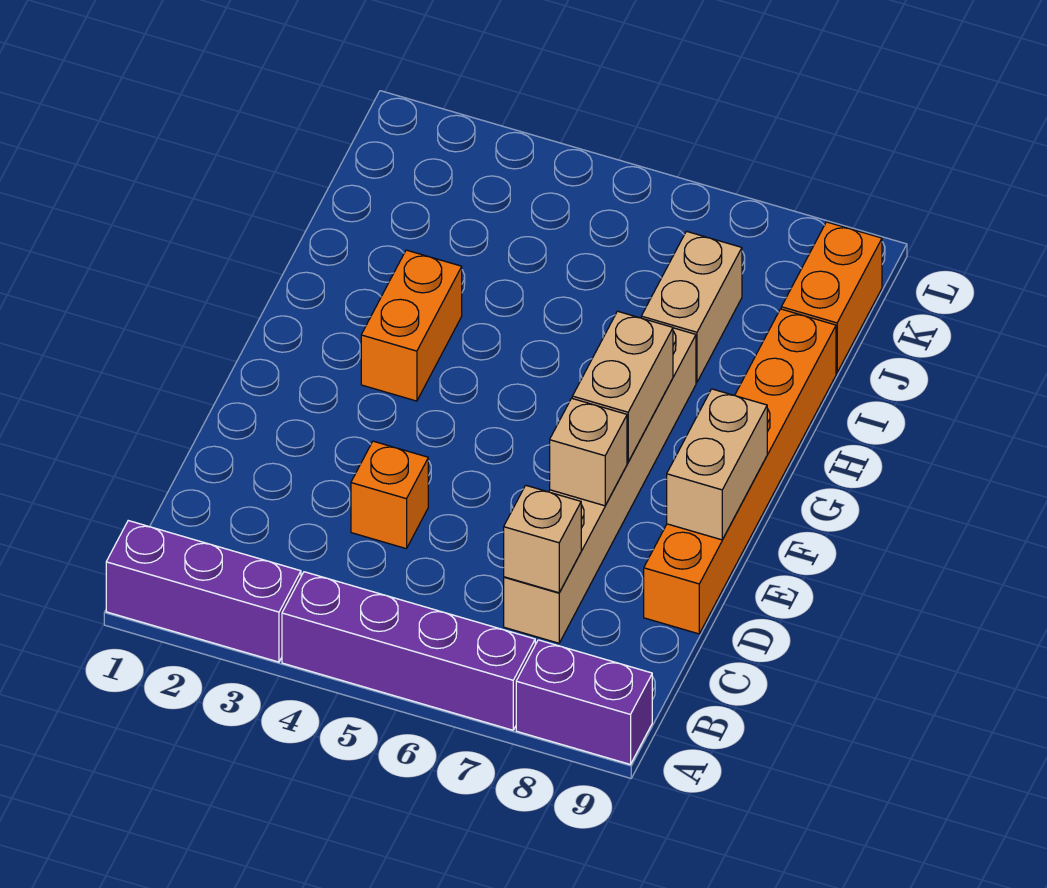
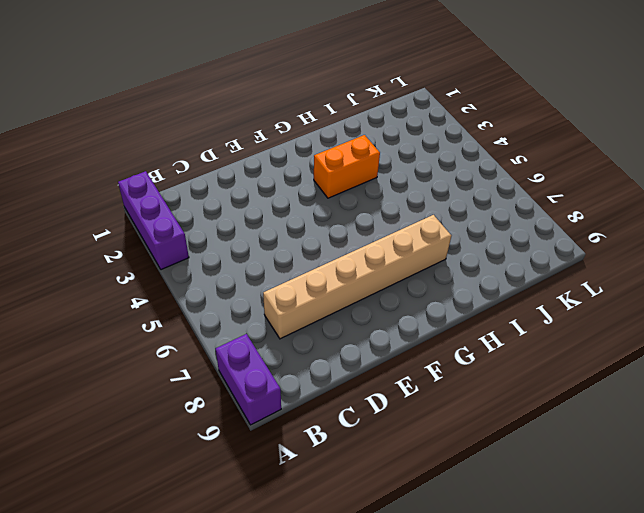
none -> purple 1x4 brick [282,572,535,730]
none -> orange 1x1 brick [351,441,428,549]
none -> orange 1x6 brick [644,309,836,634]

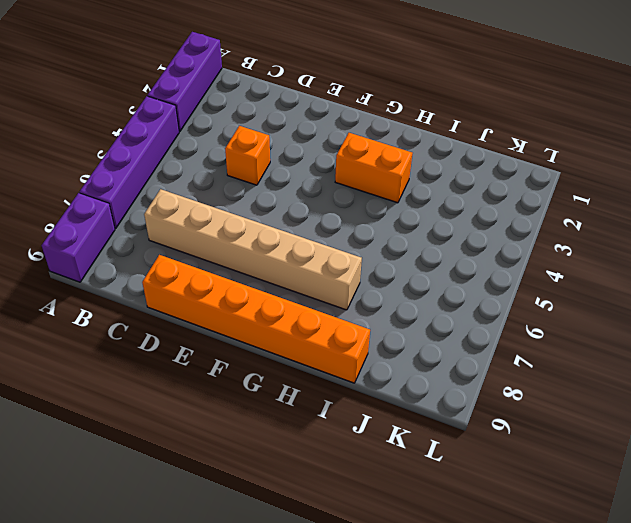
none -> tan 1x2 brick [641,231,742,382]
none -> orange 1x2 brick [781,222,882,373]
none -> tan 1x1 brick [504,485,581,593]

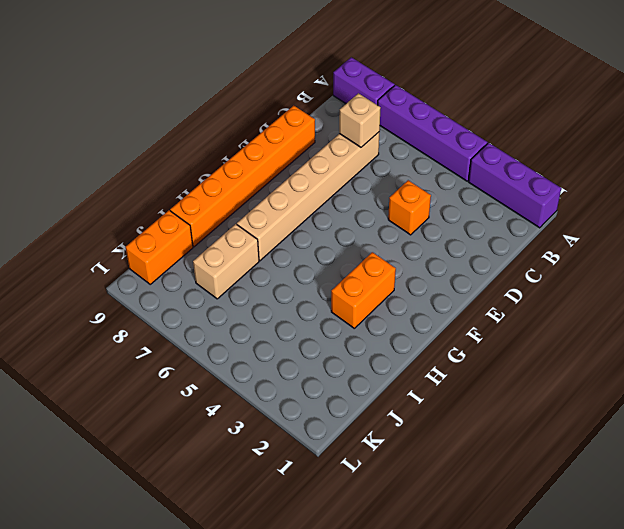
none -> tan 1x1 brick [550,398,627,506]
none -> tan 1x2 brick [667,389,767,540]
none -> tan 1x2 brick [572,311,673,462]

